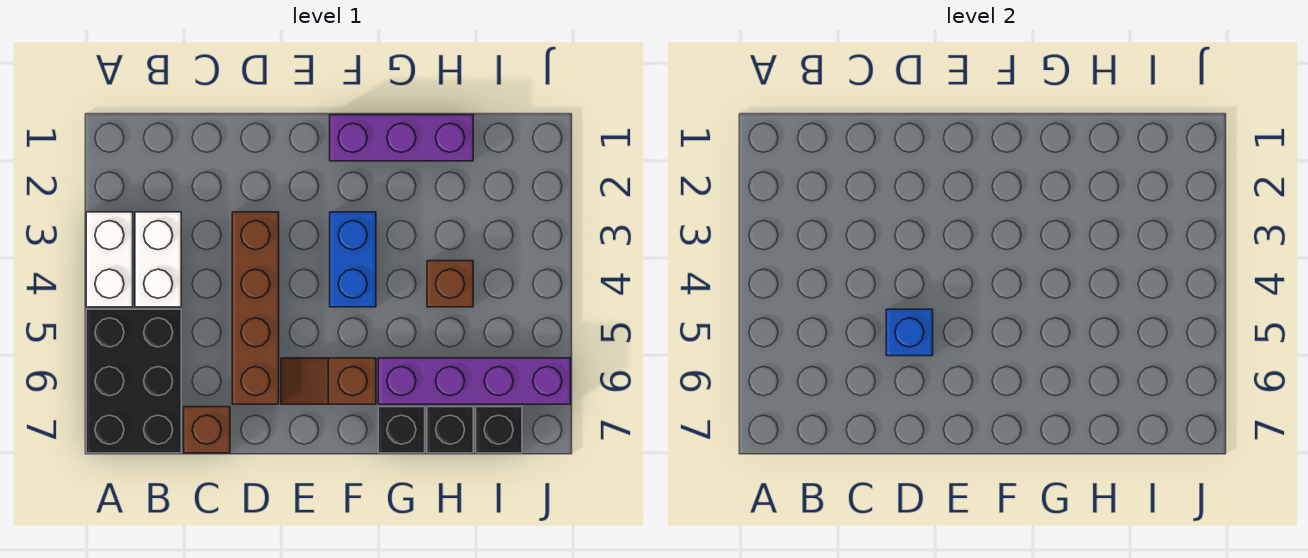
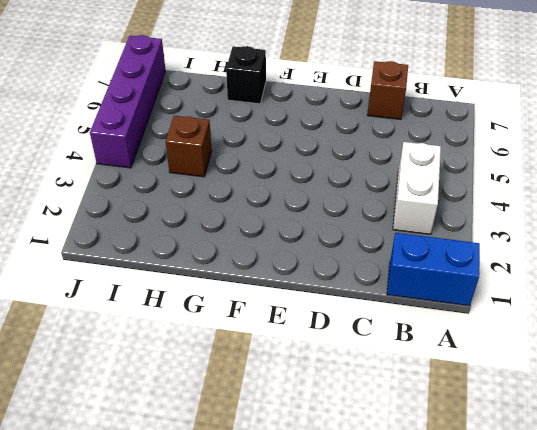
blue 1x2 brick [387,233,480,306] -> blue 1x2 brick turned to [330,212,376,307]
purple 1x4 brick [90,35,166,168] -> purple 1x4 brick turned to [378,358,571,404]
none -> white 1x2 brick [86,212,133,307]
none -> black 2x3 brick [86,309,181,453]
none -> brown 1x4 brick [232,212,279,404]

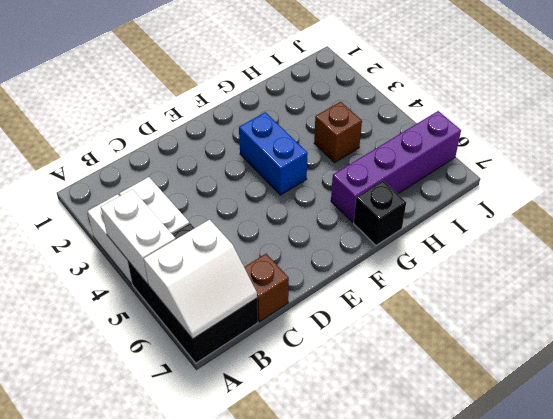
white 1x2 brick [101,189,175,284] -> none
white 2x2 slope [144,220,257,339] -> none
none -> brown 1x4 brick [232,212,279,404]
none -> brown 1x2 slope [281,358,376,404]
none -> purple 1x3 brick [330,115,473,161]

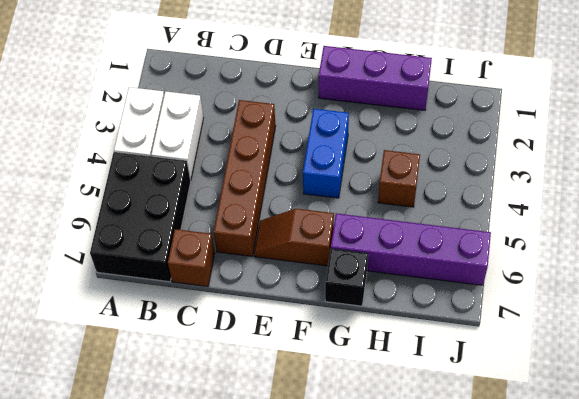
none -> black 1x1 brick [427,407,473,453]
none -> black 1x1 brick [476,407,522,453]
none -> blue 1x1 brick [886,309,933,356]

